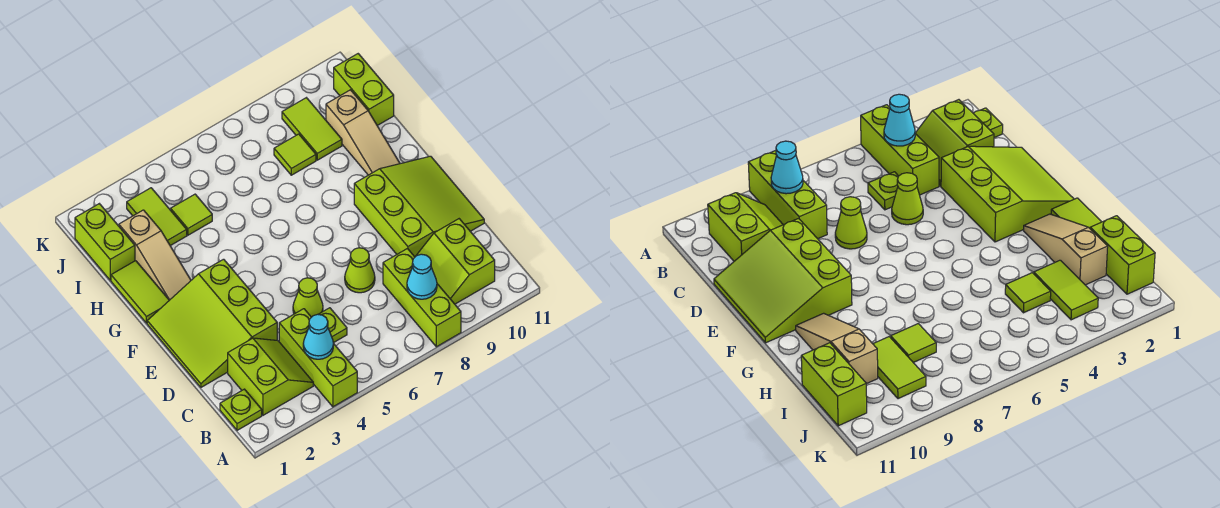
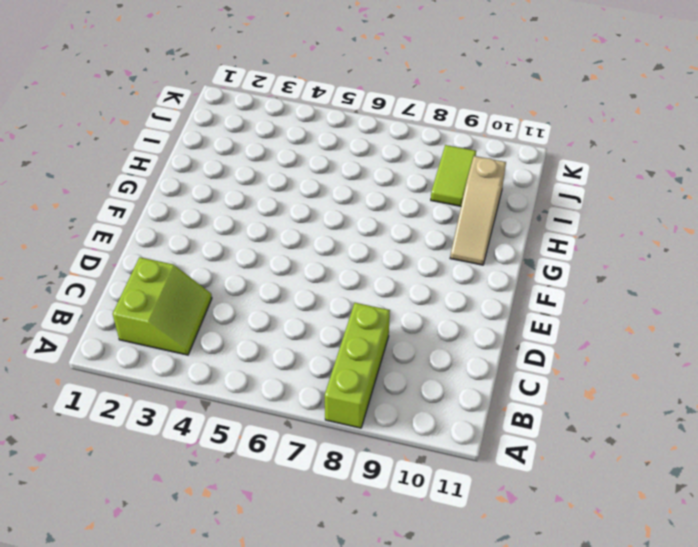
none -> lime 1x3 brick [279,309,357,407]
none -> lime 1x1 plate [220,389,262,430]
none -> lime 2x2 slope [415,219,495,304]

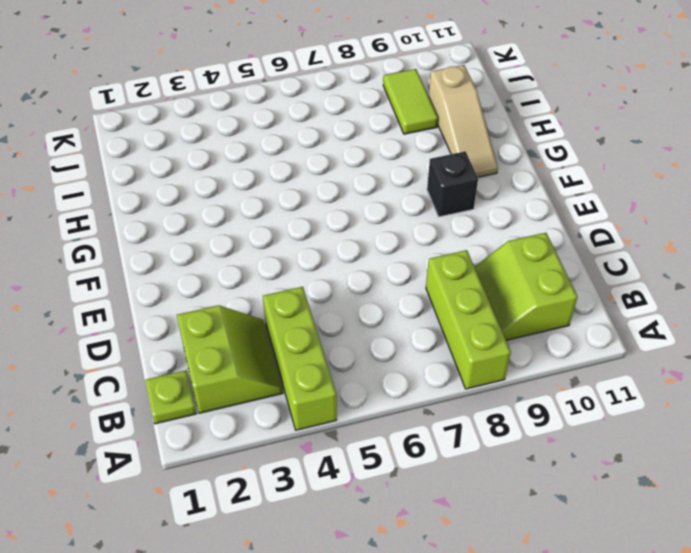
black 1x1 brick [427,151,478,217] -> lime 3x3 slope [354,156,484,257]
none -> lime 1x1 plate [319,308,347,343]
none -> lime 3x3 slope [147,259,277,387]
none -> lime 1x1 cone [293,278,323,317]

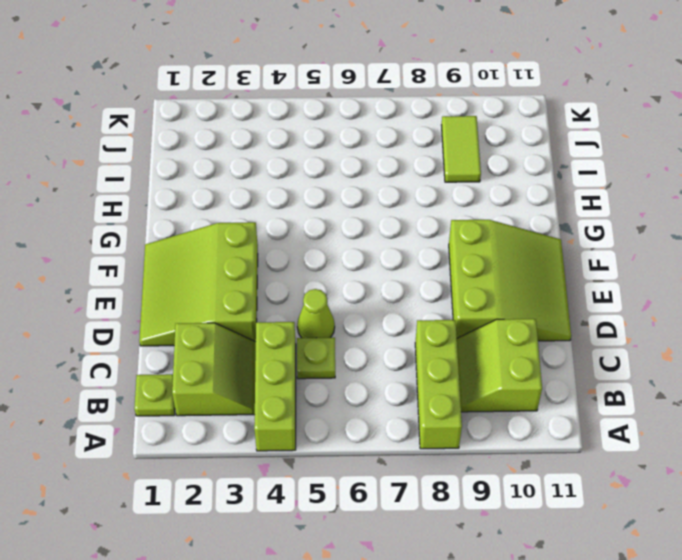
none -> lime 1x1 cone [345,248,375,293]
none -> lime 1x2 tile [111,261,169,323]
none -> tan 1x3 slope [119,210,191,300]

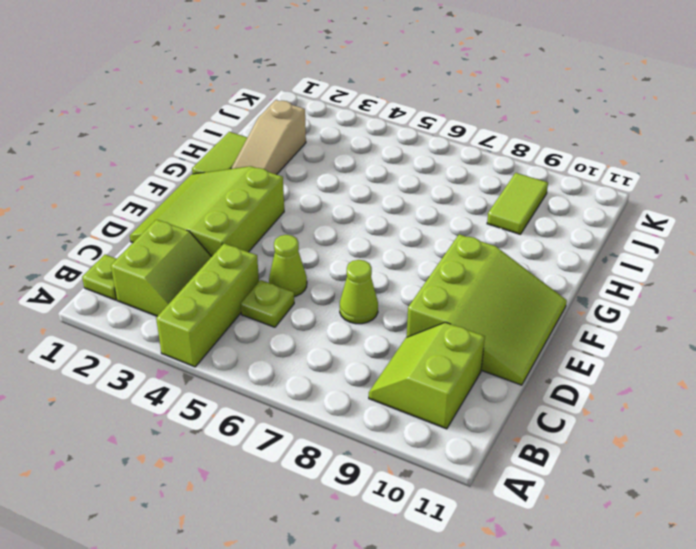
none -> lime 1x3 brick [383,249,461,347]
none -> tan 1x3 slope [326,90,400,175]
none -> lime 1x2 brick [75,204,135,280]

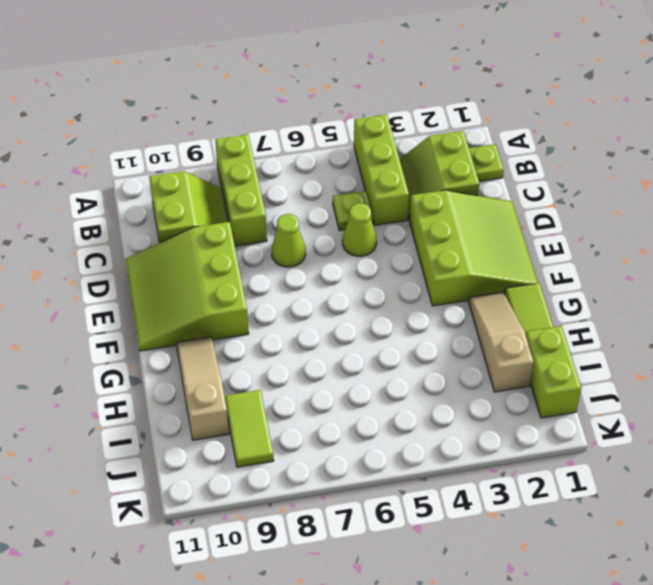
none -> lime 1x2 tile [127,188,187,246]
none -> lime 1x1 tile [171,194,212,235]
none -> lime 1x1 tile [274,134,316,175]

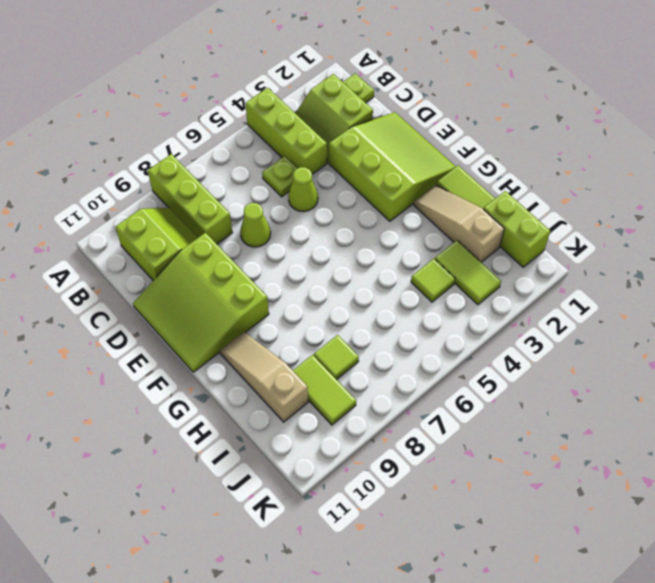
none -> lime 1x2 brick [334,54,394,126]
none -> cyan 1x1 cone [303,314,333,359]
none -> cyan 1x1 cone [407,254,437,299]

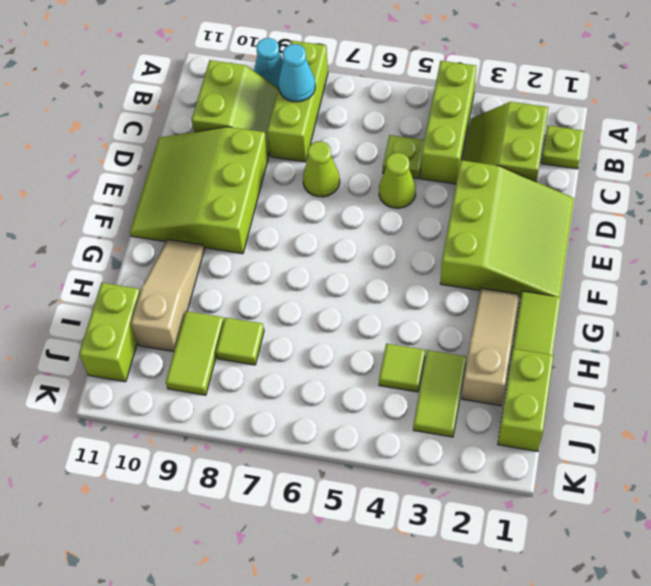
cyan 1x1 cone [254,38,283,88] -> cyan 1x1 cone moved to [303,314,333,359]

